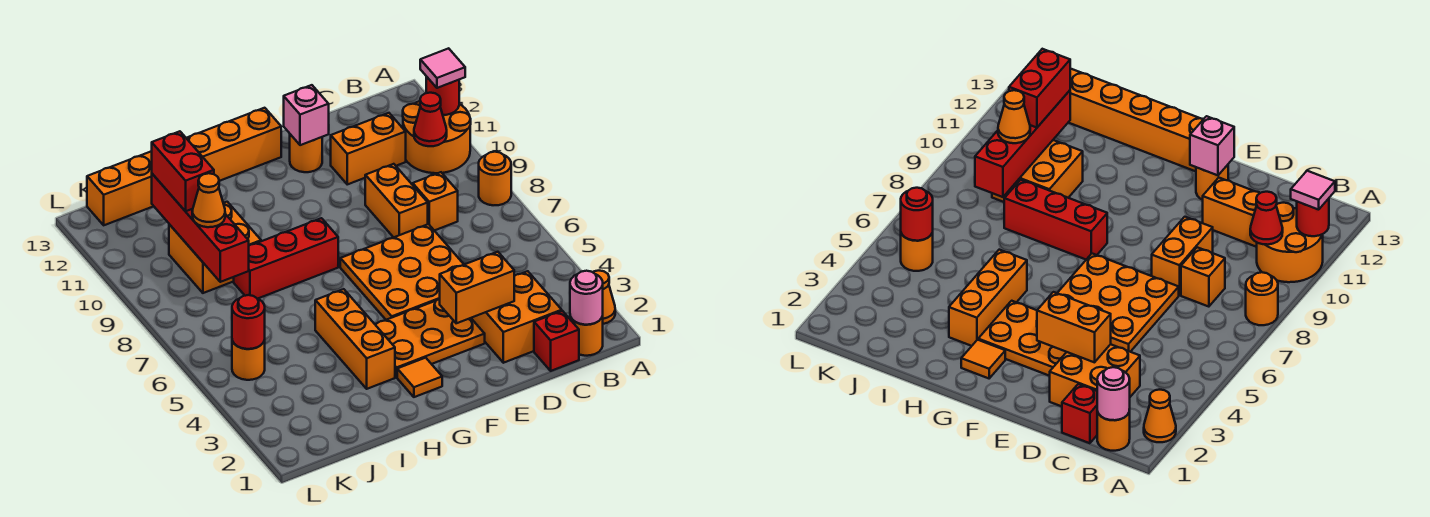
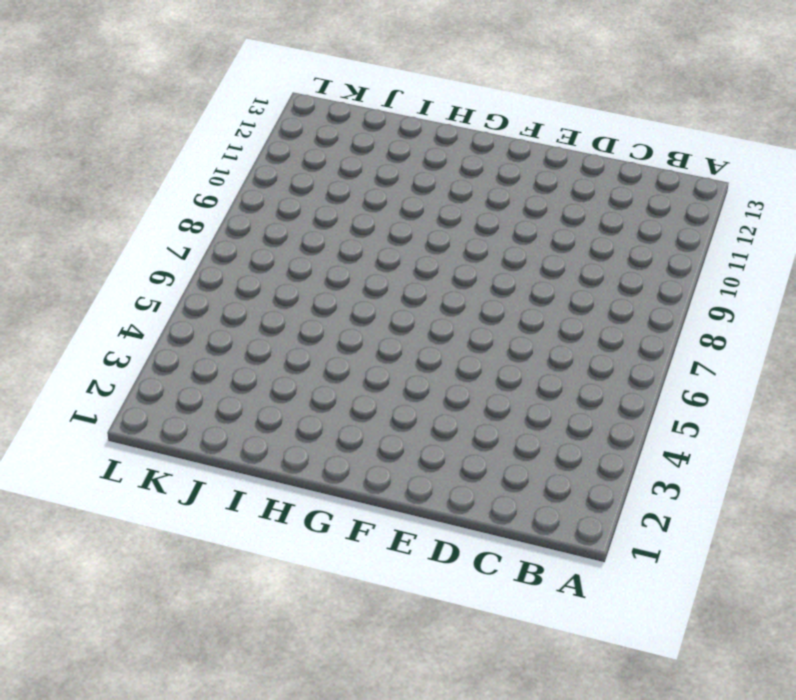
none -> orange 1x1 cone [593,271,615,324]
none -> orange 1x1 round brick [479,152,511,205]
none -> orange 2x2 round brick [403,101,471,173]

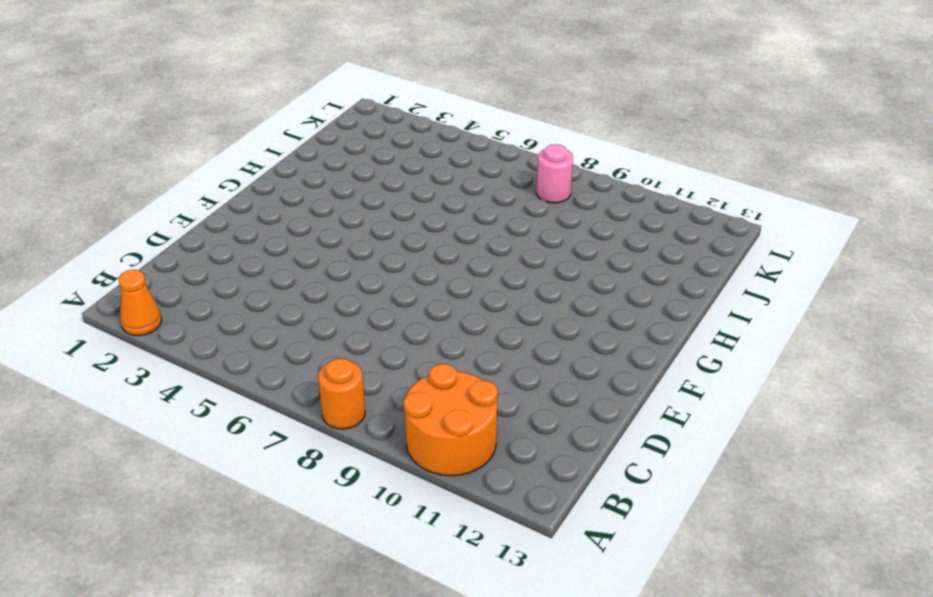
pink 1x1 round brick [537,144,573,203] -> pink 1x1 round brick moved to [570,271,603,325]
none -> orange 1x1 round brick [570,316,603,356]
none -> red 1x1 brick [534,311,579,371]
none -> orange 2x2 brick [471,271,562,363]

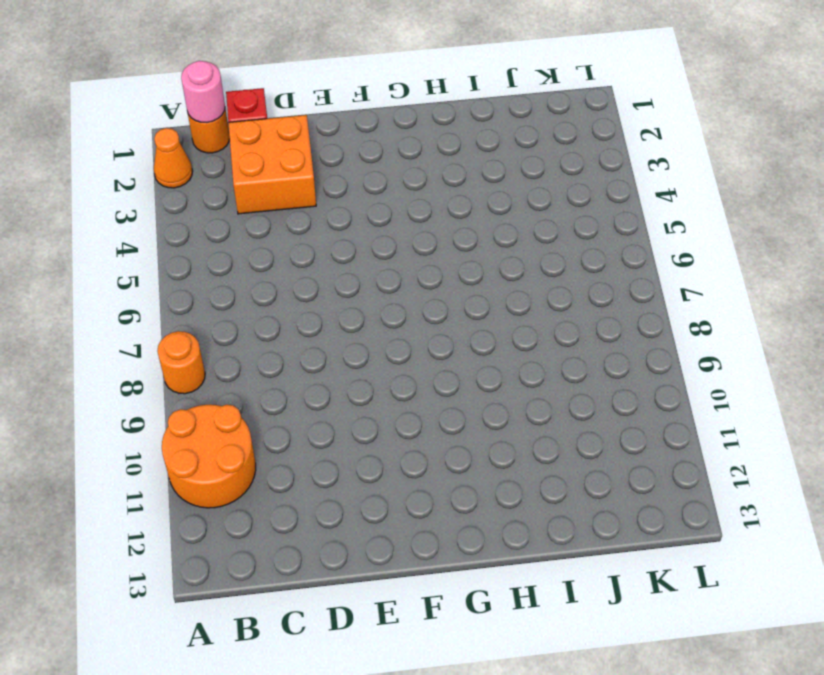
none -> orange 1x1 brick [413,172,458,231]
none -> orange 1x2 brick [331,113,406,184]
none -> orange 3x3 plate [340,224,464,320]

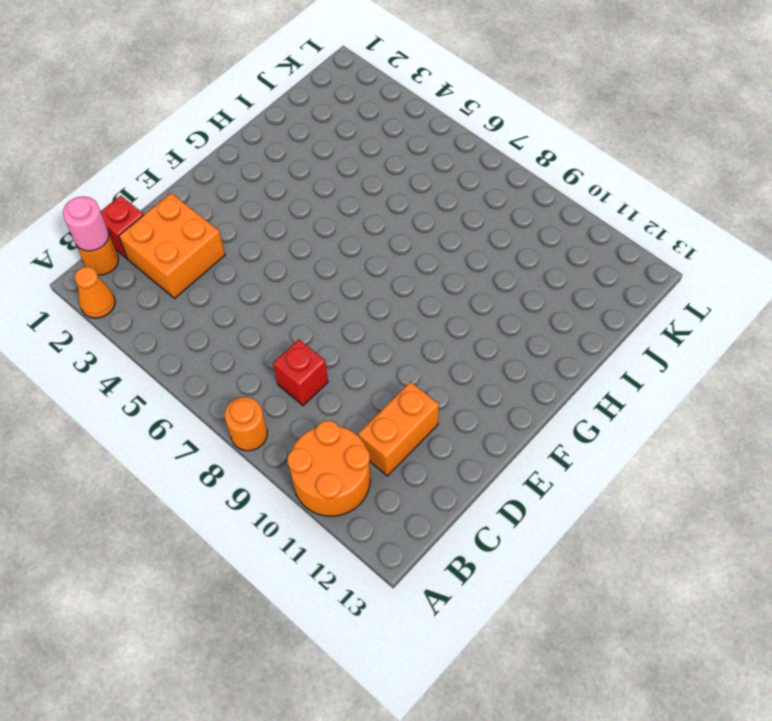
red 1x1 brick [273,339,328,406] -> orange 1x1 brick [413,172,458,231]
none -> orange 3x3 plate [340,224,464,320]
none -> orange 1x2 brick [365,164,428,237]
none -> orange 2x3 plate [375,299,485,377]

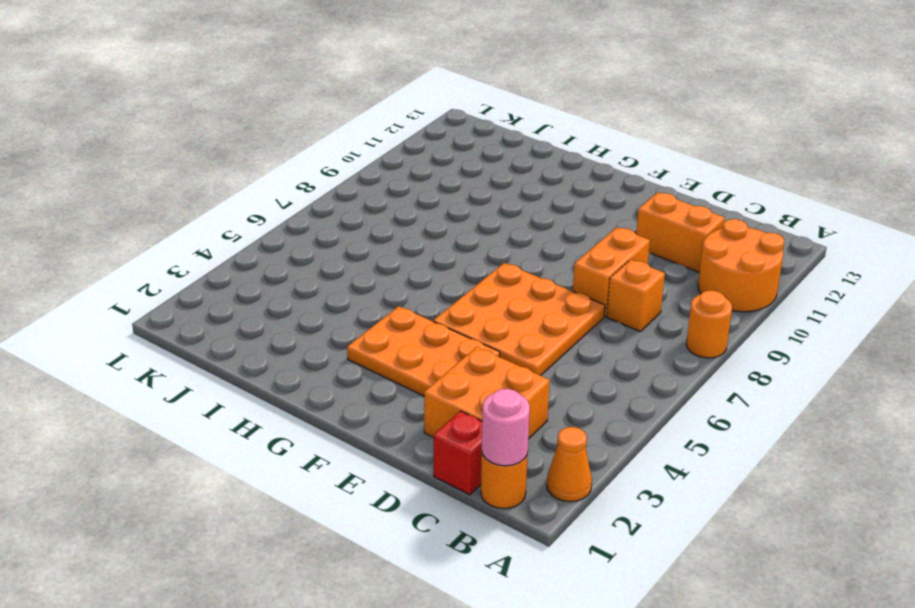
none -> orange 1x1 round brick [290,134,322,172]
none -> orange 1x6 brick [87,108,281,225]
none -> orange 1x1 tile [397,358,442,397]

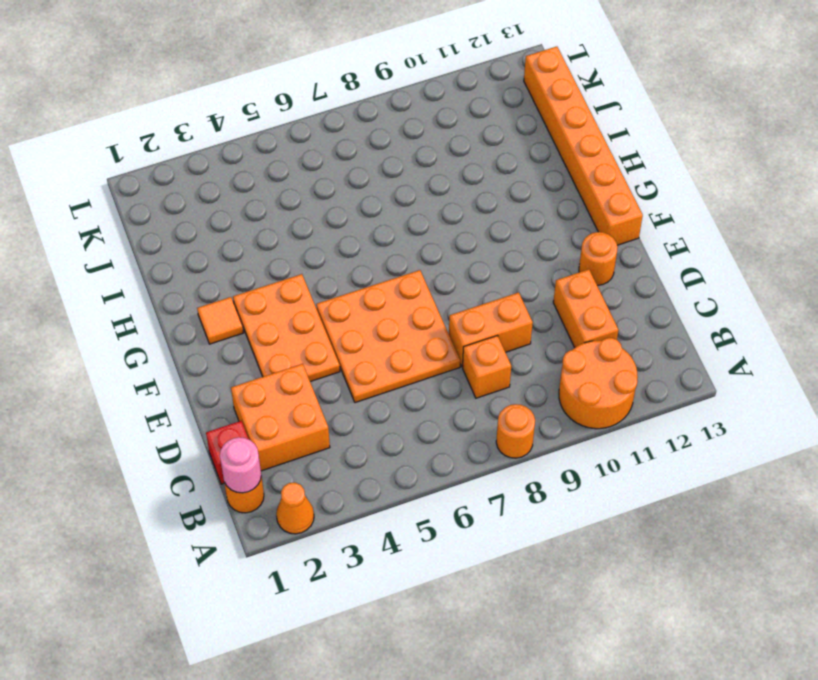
none -> red 1x3 brick [234,218,338,299]
none -> orange 1x3 brick [315,289,395,389]
none -> orange 2x2 brick [169,202,261,293]

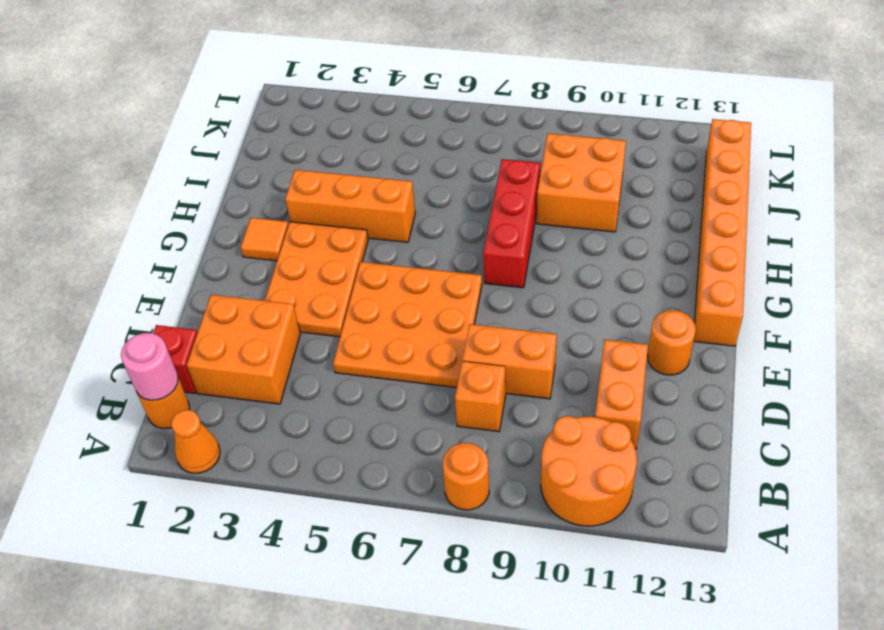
none -> orange 1x1 round brick [232,340,265,380]
none -> red 1x1 round brick [426,76,459,115]
none -> red 1x1 cone [414,93,447,146]

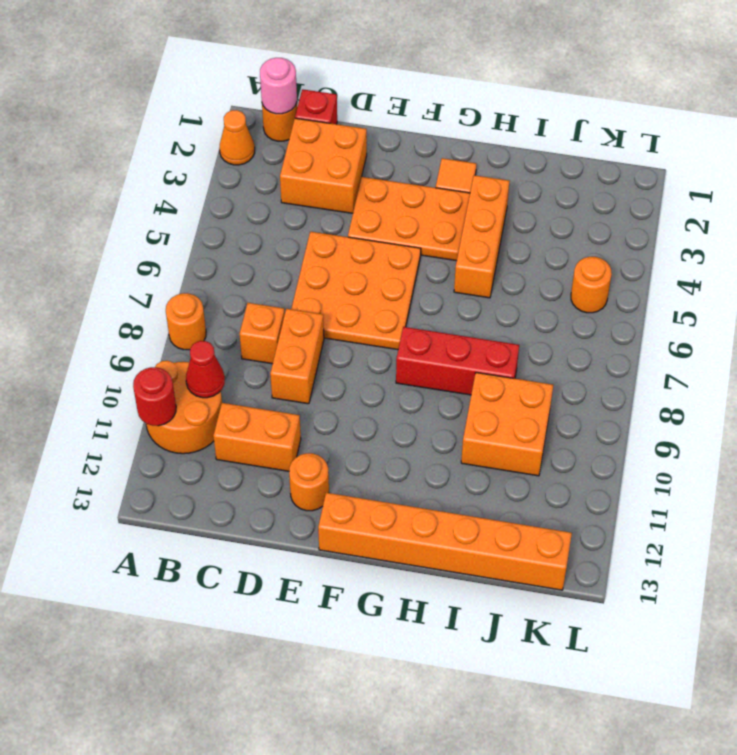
none -> orange 1x2 brick [440,252,514,323]
none -> pink 1x1 brick [284,85,329,145]
none -> red 1x4 brick [152,174,249,282]

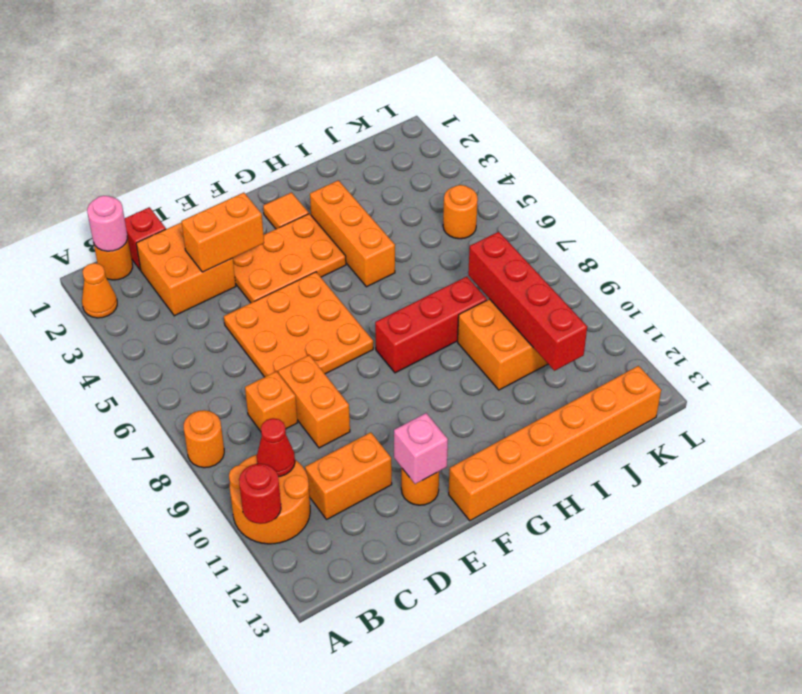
none -> red 1x1 round brick [232,295,265,349]
none -> pink 1x1 tile [420,48,465,88]
none -> orange 1x1 cone [192,173,225,227]

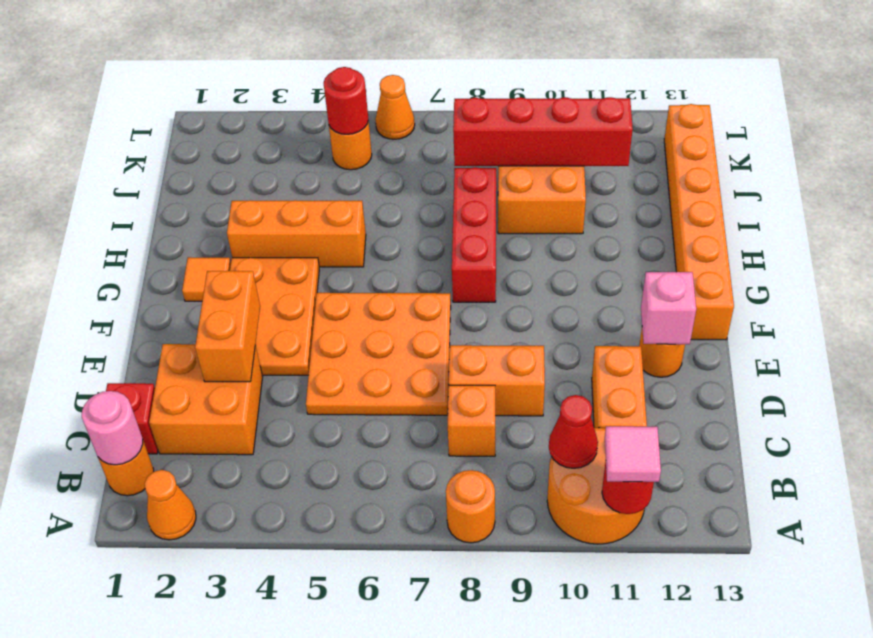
orange 1x1 cone [375,75,415,139] -> orange 1x1 cone moved to [192,173,225,227]
none -> red 1x2 brick [152,131,214,211]

